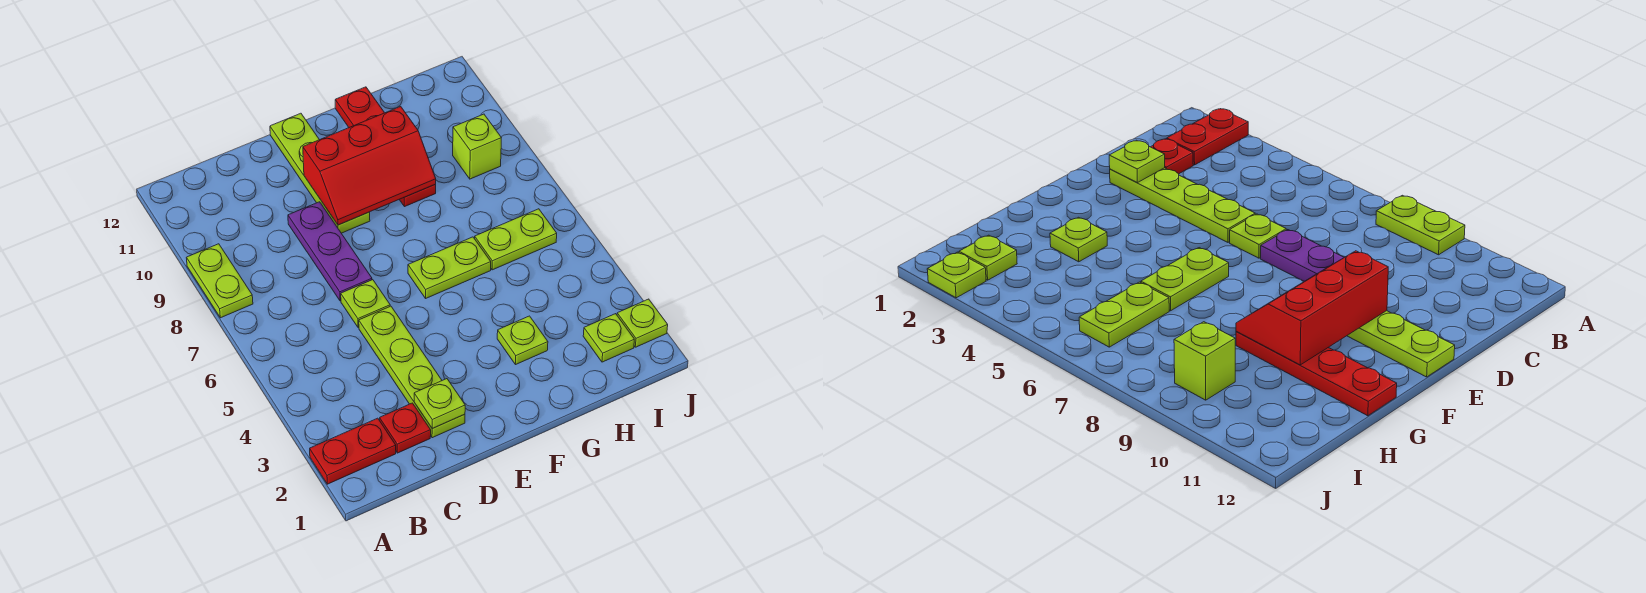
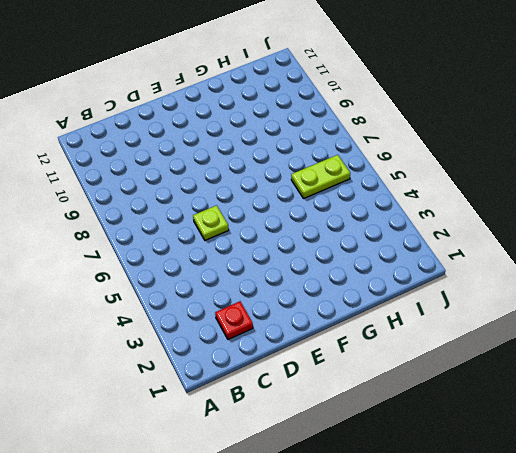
none -> red 1x2 plate [310,418,396,484]
none -> lime 1x2 plate [187,244,253,318]
none -> lime 1x4 plate [359,306,465,438]

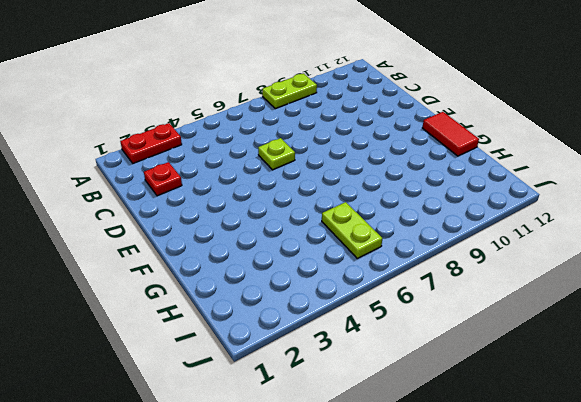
red 1x2 plate [120,123,182,163] -> red 1x2 plate turned to [310,418,396,484]
red 1x2 tile [422,112,479,156] -> red 1x4 plate [335,87,436,207]
none -> lime 1x4 plate [359,306,465,438]
none -> purple 1x3 plate [288,202,372,301]
none -> lime 1x4 plate [270,113,370,233]

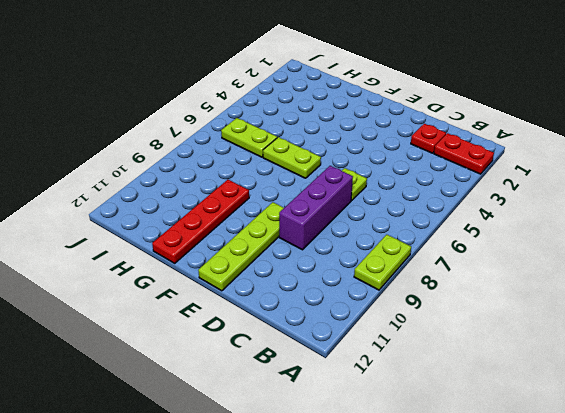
purple 1x3 brick [279,166,353,250] -> purple 1x3 plate [288,202,372,301]
none -> lime 1x4 plate [359,306,465,438]
none -> lime 1x1 plate [497,316,548,365]
none -> lime 1x1 plate [583,314,634,362]

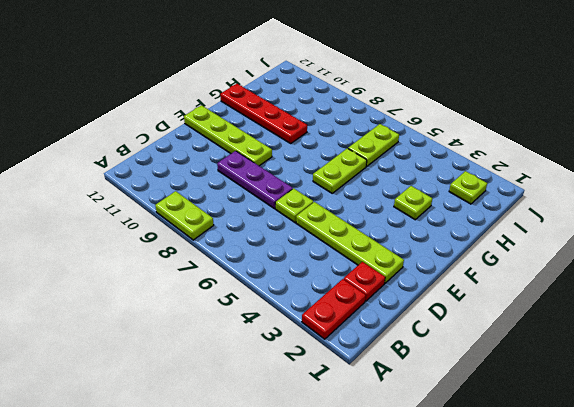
none -> lime 1x1 brick [453,114,501,179]
none -> lime 1x1 plate [617,299,668,347]
none -> lime 1x1 plate [414,379,465,429]

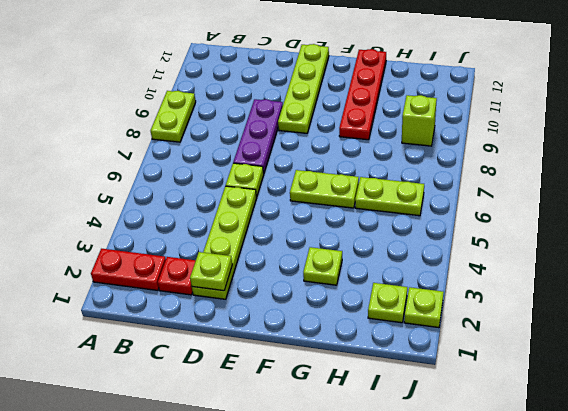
none -> red 2x3 slope [303,107,436,225]

